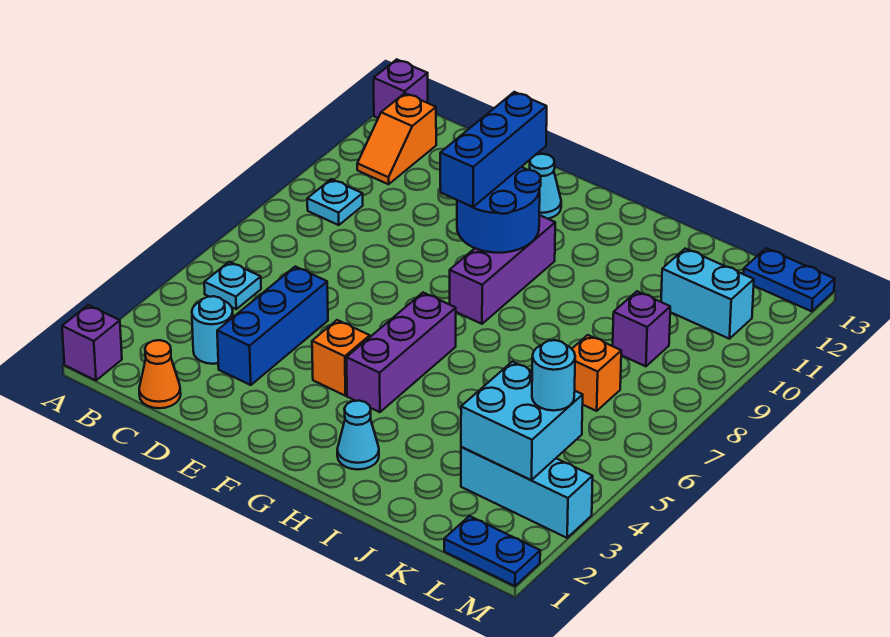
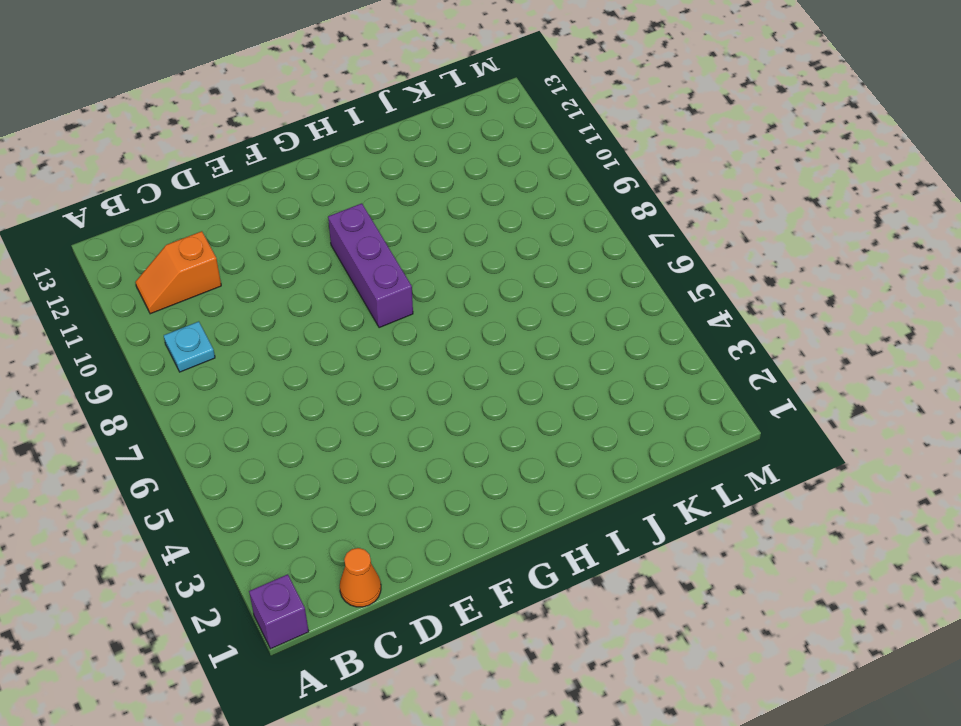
orange 1x2 slope [136,231,221,314] -> orange 1x2 slope turned to [357,93,436,184]
none -> purple 1x1 brick [374,59,428,118]
none -> cyan 1x1 plate [204,262,261,309]
none -> cyan 1x1 round brick [192,296,233,364]

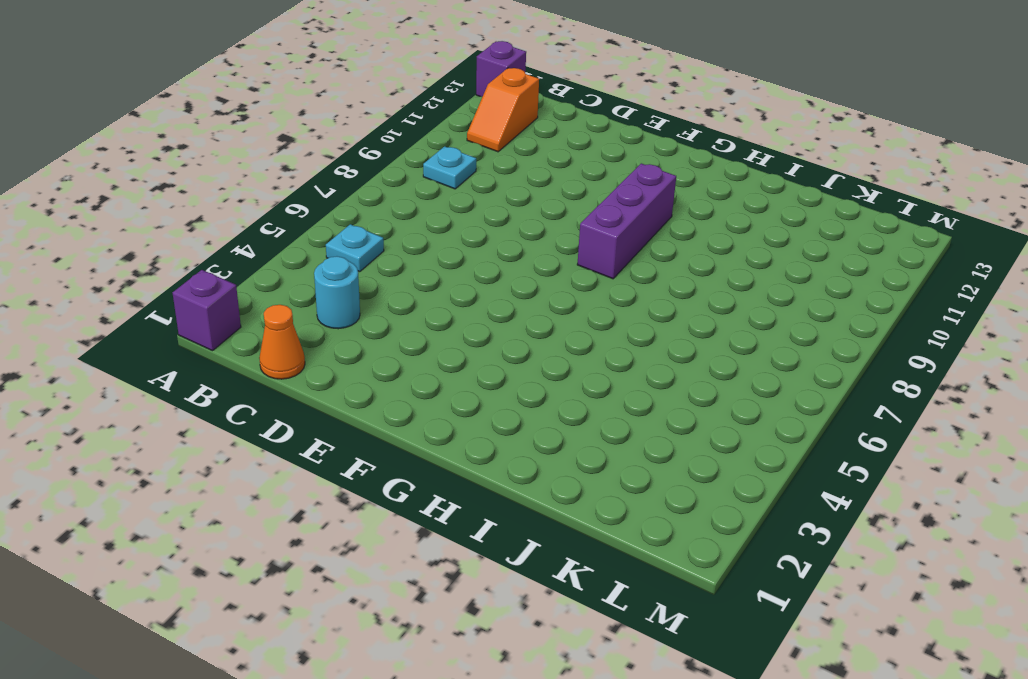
none -> blue 1x3 brick [217,267,328,385]
none -> orange 1x1 brick [312,320,370,396]
none -> cyan 1x1 cone [530,154,561,219]

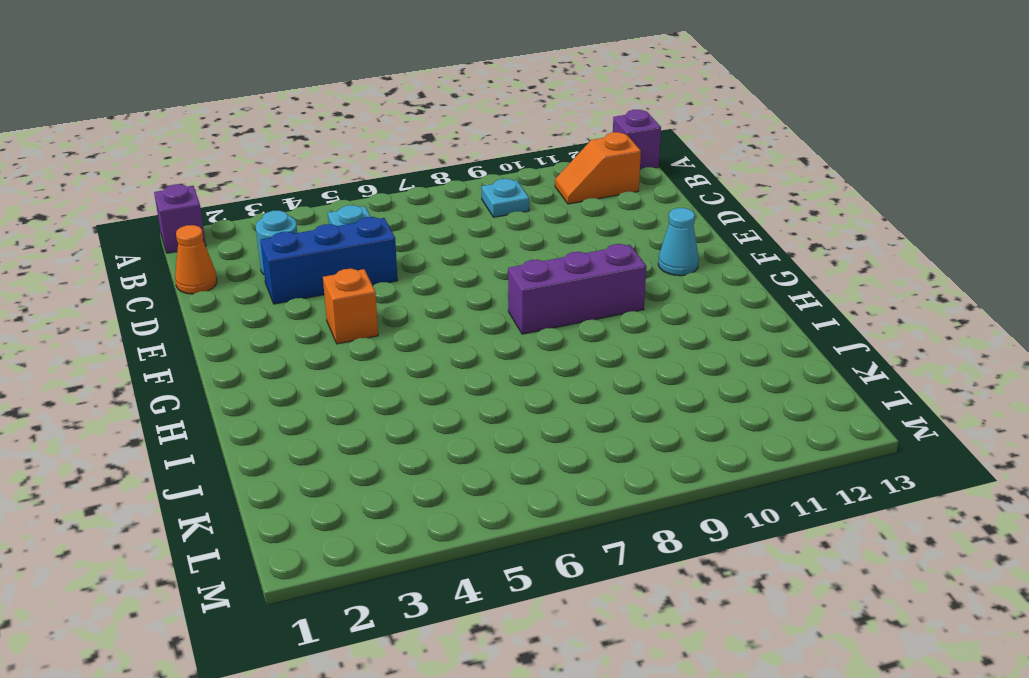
none -> purple 1x3 brick [347,293,456,412]
none -> cyan 1x1 cone [337,401,379,470]
none -> cyan 1x3 brick [461,447,593,538]

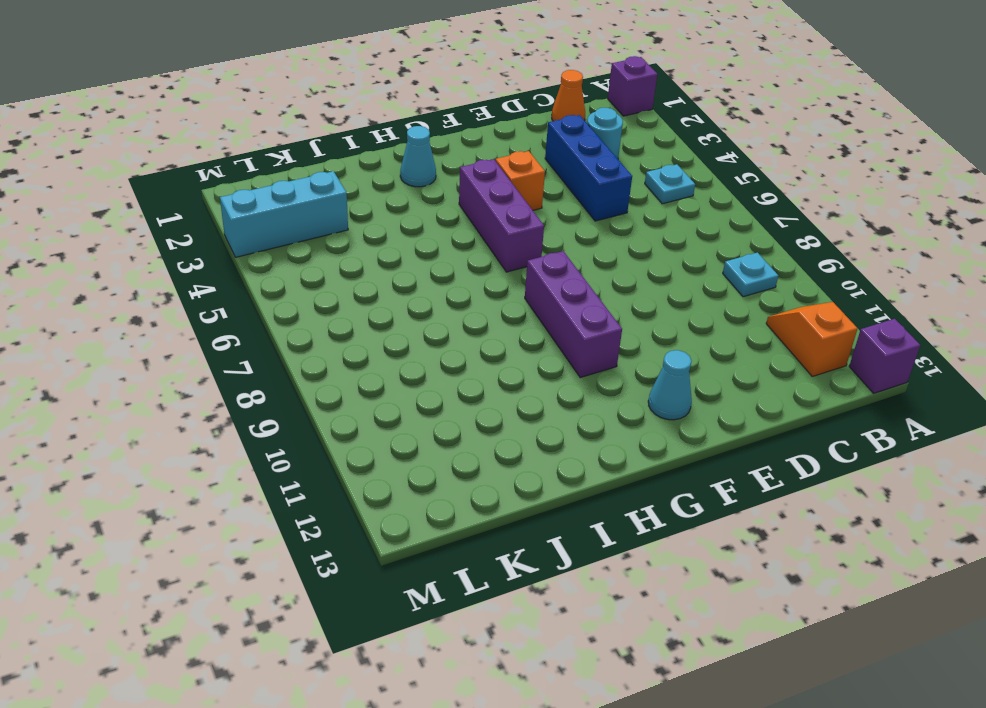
none -> orange 1x1 brick [572,335,621,411]
none -> purple 1x1 brick [613,291,670,366]
none -> cyan 1x2 brick [661,249,754,339]

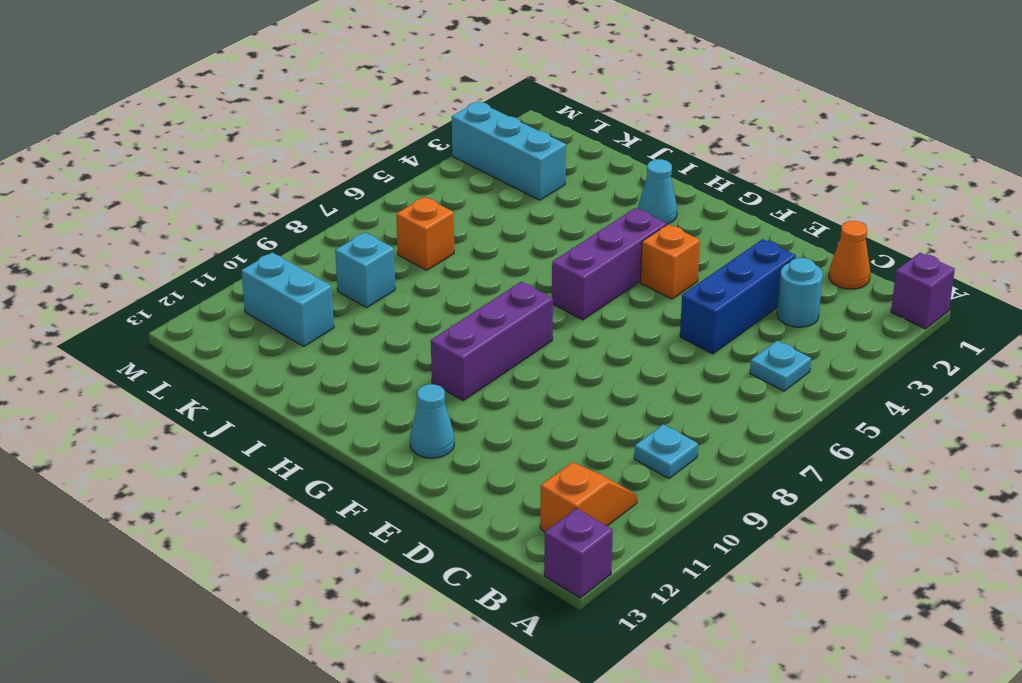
cyan 1x1 brick [335,232,395,308] -> purple 1x1 brick [613,291,670,366]
none -> blue 1x2 plate [444,516,540,586]
none -> blue 1x2 plate [744,248,835,311]
none -> blue 2x2 round brick [457,167,541,253]

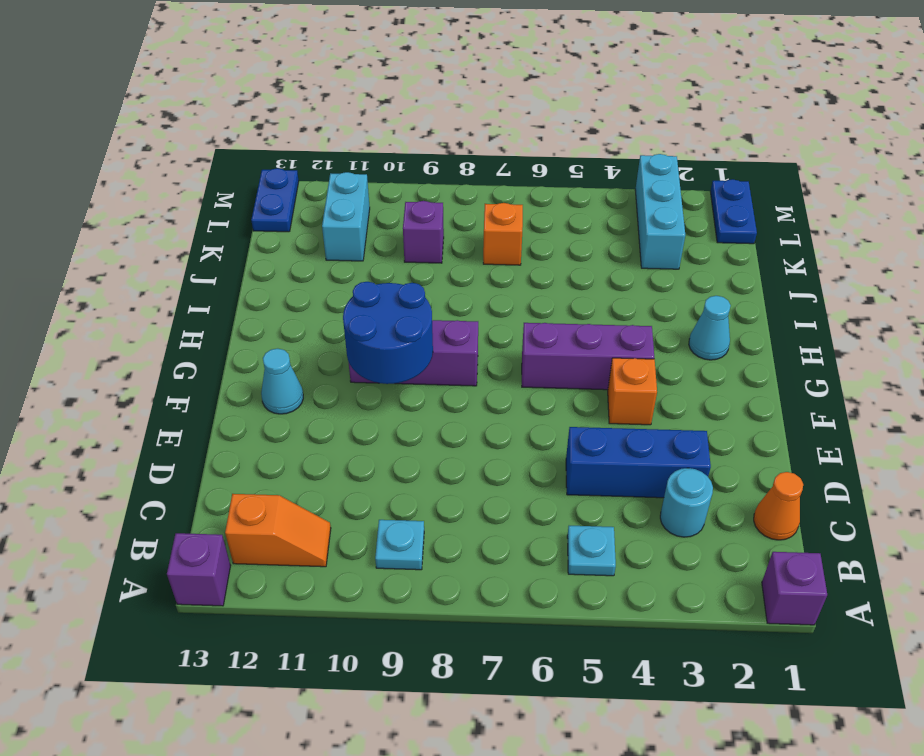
none -> cyan 2x2 brick [461,362,583,480]
none -> blue 1x3 brick [440,92,547,207]
none -> cyan 1x1 round brick [532,340,575,411]

